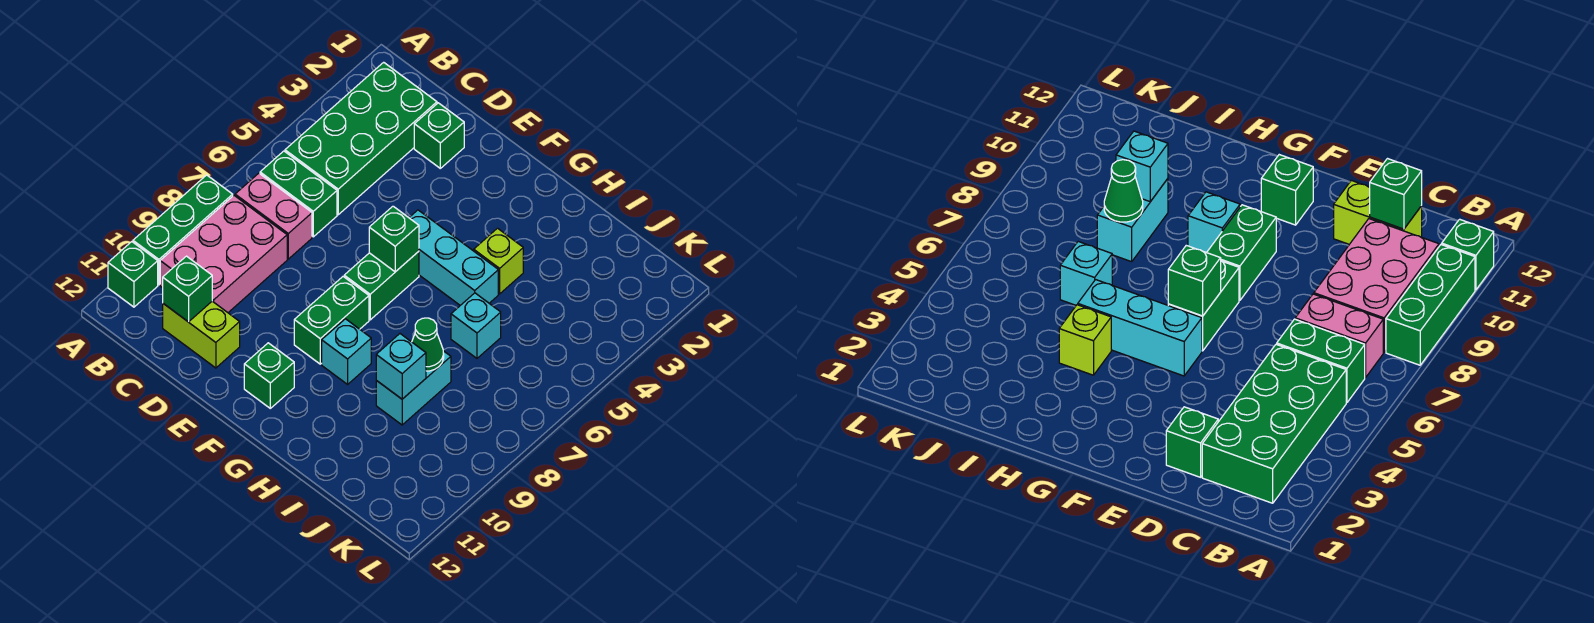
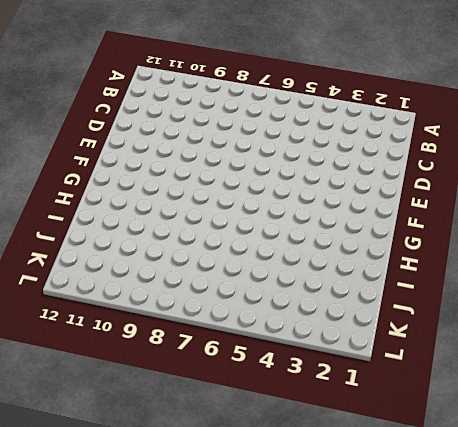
none -> green 1x3 brick [133,175,233,285]
none -> green 1x1 brick [108,242,158,307]
none -> green 2x4 brick [285,62,437,215]

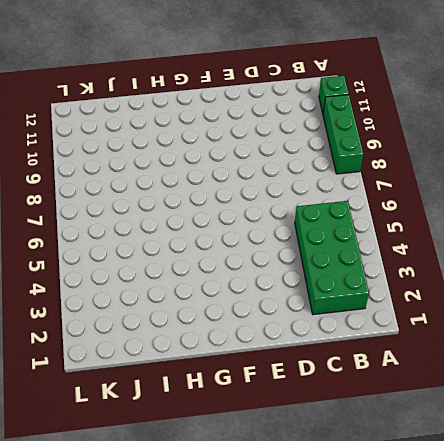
none -> green 1x2 brick [260,151,337,237]
none -> pink 1x2 brick [235,173,312,259]
none -> pink 2x3 brick [160,196,287,312]

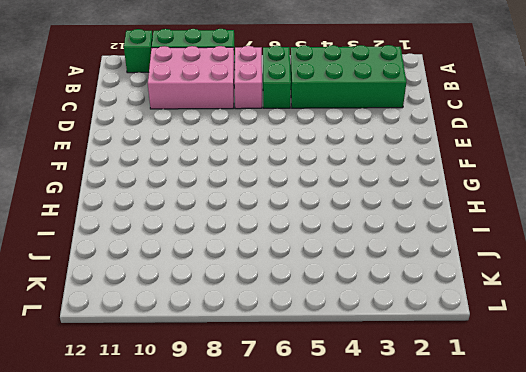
none -> lime 1x2 brick [163,301,240,368]
none -> green 1x1 brick [414,103,464,168]
none -> cyan 1x3 brick [409,210,498,305]

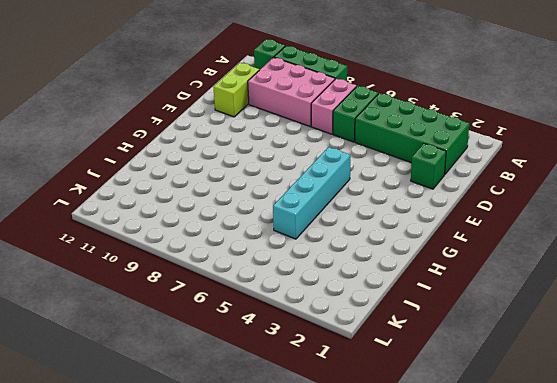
cyan 1x4 brick [273,147,350,239] -> cyan 1x3 brick [409,210,498,305]
none -> green 1x2 brick [344,251,419,320]
none -> green 1x2 brick [294,277,369,364]
none -> green 1x1 brick [244,343,294,408]

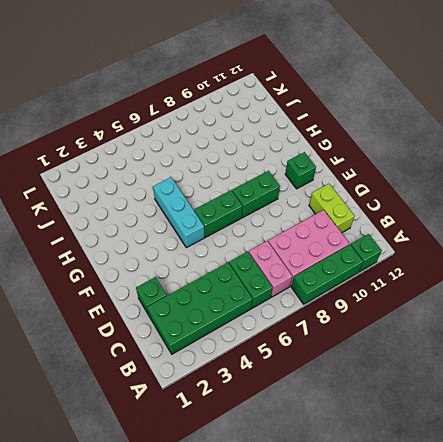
none -> cyan 1x1 brick [322,319,371,384]
none -> lime 1x1 brick [474,228,523,294]
none -> cyan 1x1 brick [451,293,501,358]

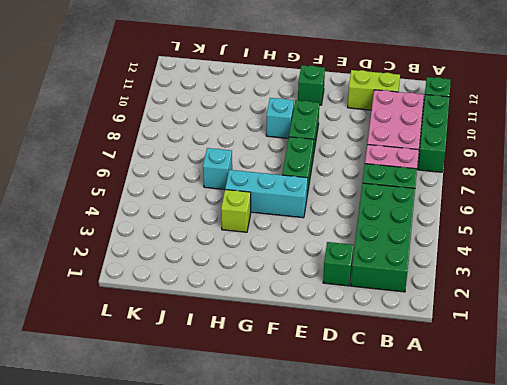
none -> cyan 1x2 brick [376,351,451,425]
none -> green 1x1 brick [163,256,212,322]
none -> green 1x1 brick [369,206,419,272]

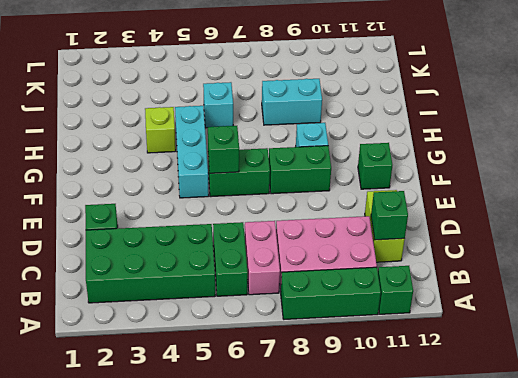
none -> green 1x1 cone [412,318,444,371]
none -> cyan 1x1 brick [376,334,426,399]

